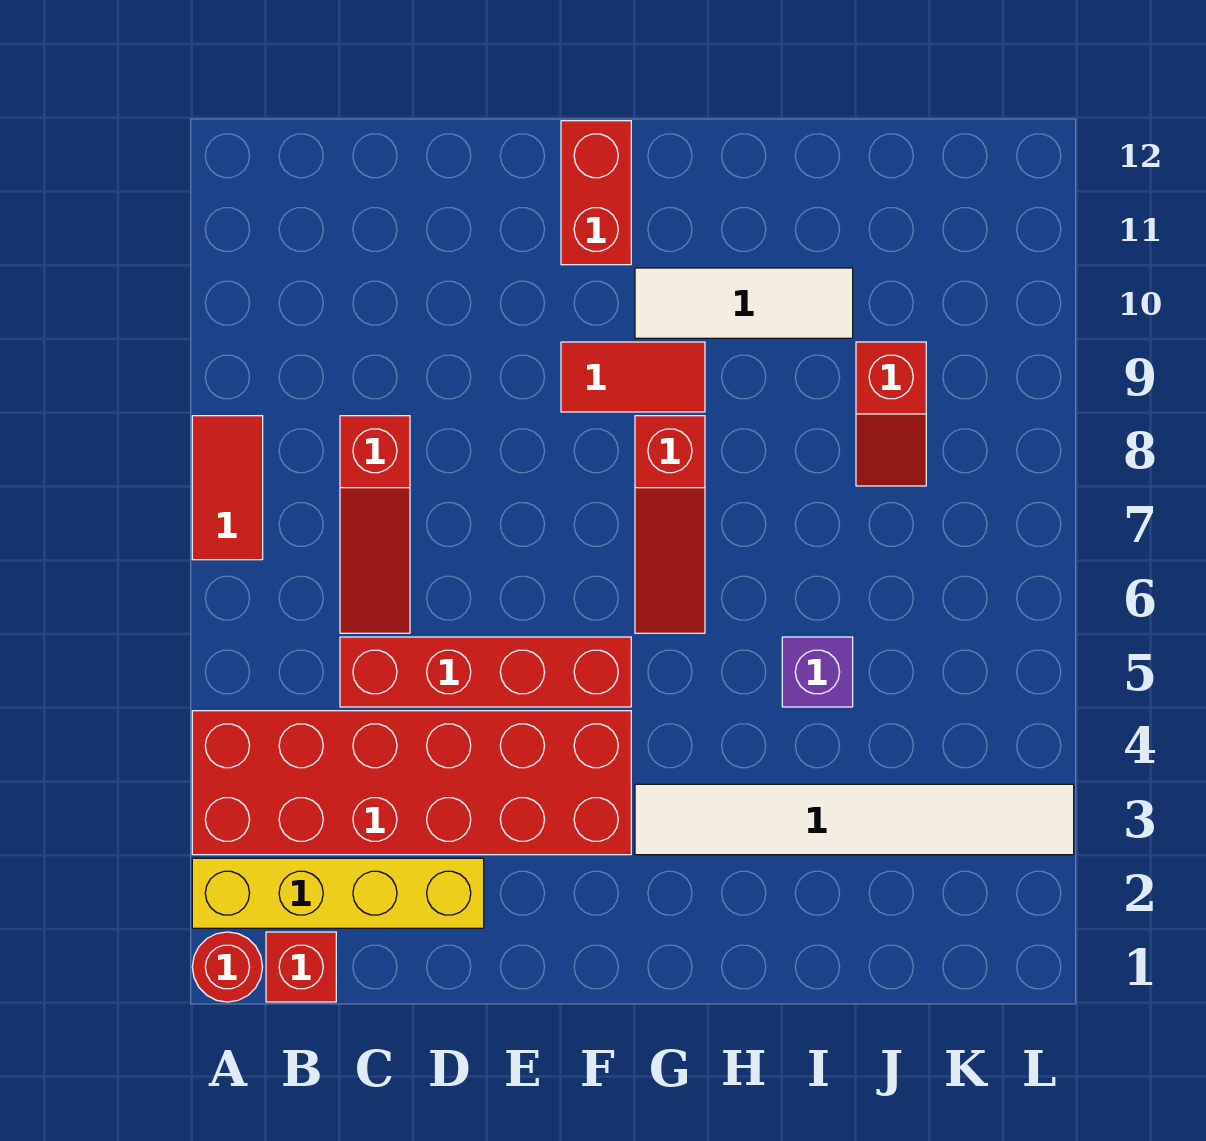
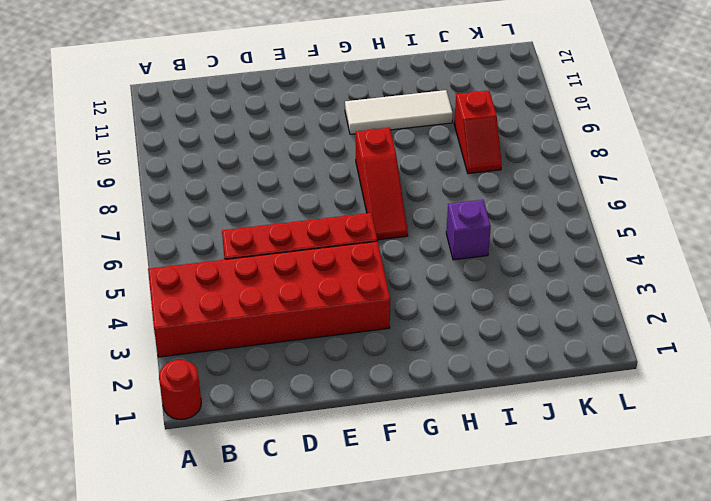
none -> yellow 1x4 brick [192,858,484,928]
none -> red 1x2 tile [192,416,263,560]
none -> red 1x1 brick [266,932,336,1002]

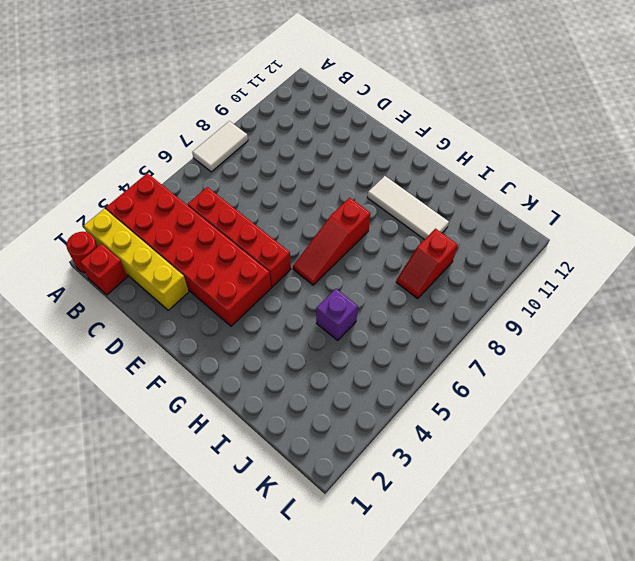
white 1x2 tile [192,121,248,172] -> red 1x2 tile [192,416,263,560]
none -> red 1x3 slope [340,416,410,633]
none -> red 1x2 tile [561,342,705,412]
none -> red 1x2 brick [561,121,631,265]

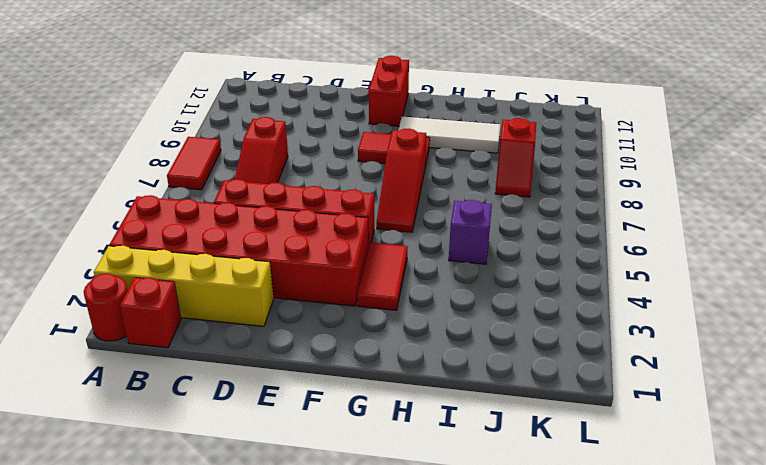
red 1x2 tile [357,243,408,310] -> white 1x6 tile [635,784,1074,855]

